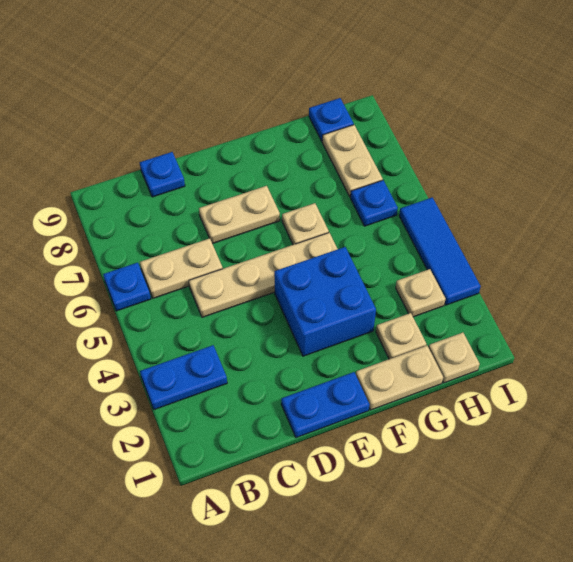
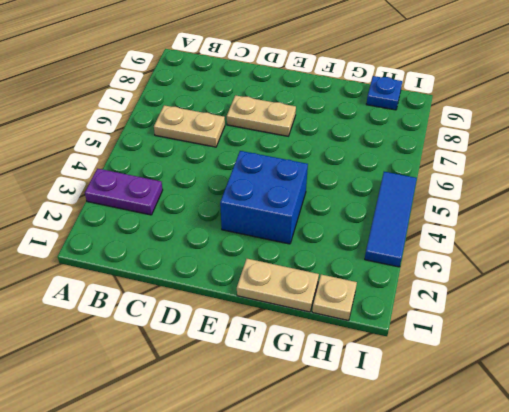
purple 1x2 plate [85,169,163,215] -> blue 1x2 plate [140,345,227,410]
none -> blue 1x1 plate [103,263,151,311]
none -> tan 1x4 plate [189,233,337,317]
none -> blue 1x1 plate [140,152,185,197]

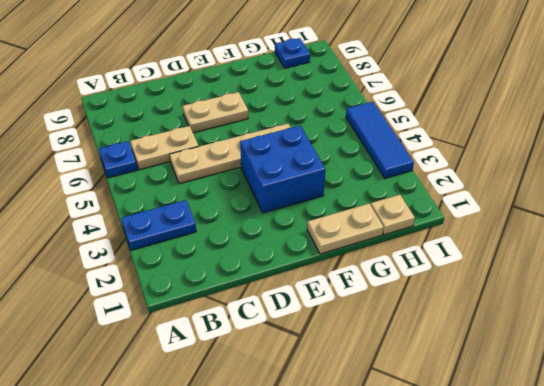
none -> blue 1x1 plate [140,152,185,197]
none -> blue 1x2 plate [281,372,370,438]
none -> tan 1x1 plate [282,203,329,245]

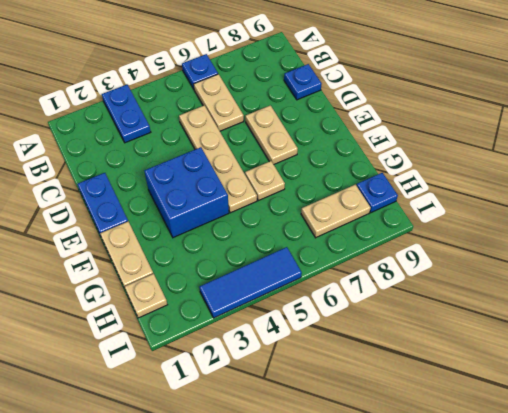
none -> tan 1x1 plate [376,313,426,359]
none -> tan 1x1 plate [396,269,445,317]
none -> blue 1x1 plate [351,180,398,226]

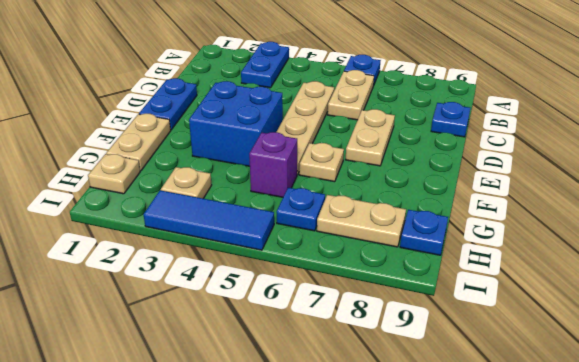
purple 1x1 brick [249,132,297,197] -> none
none -> tan 1x1 plate [376,313,426,359]

